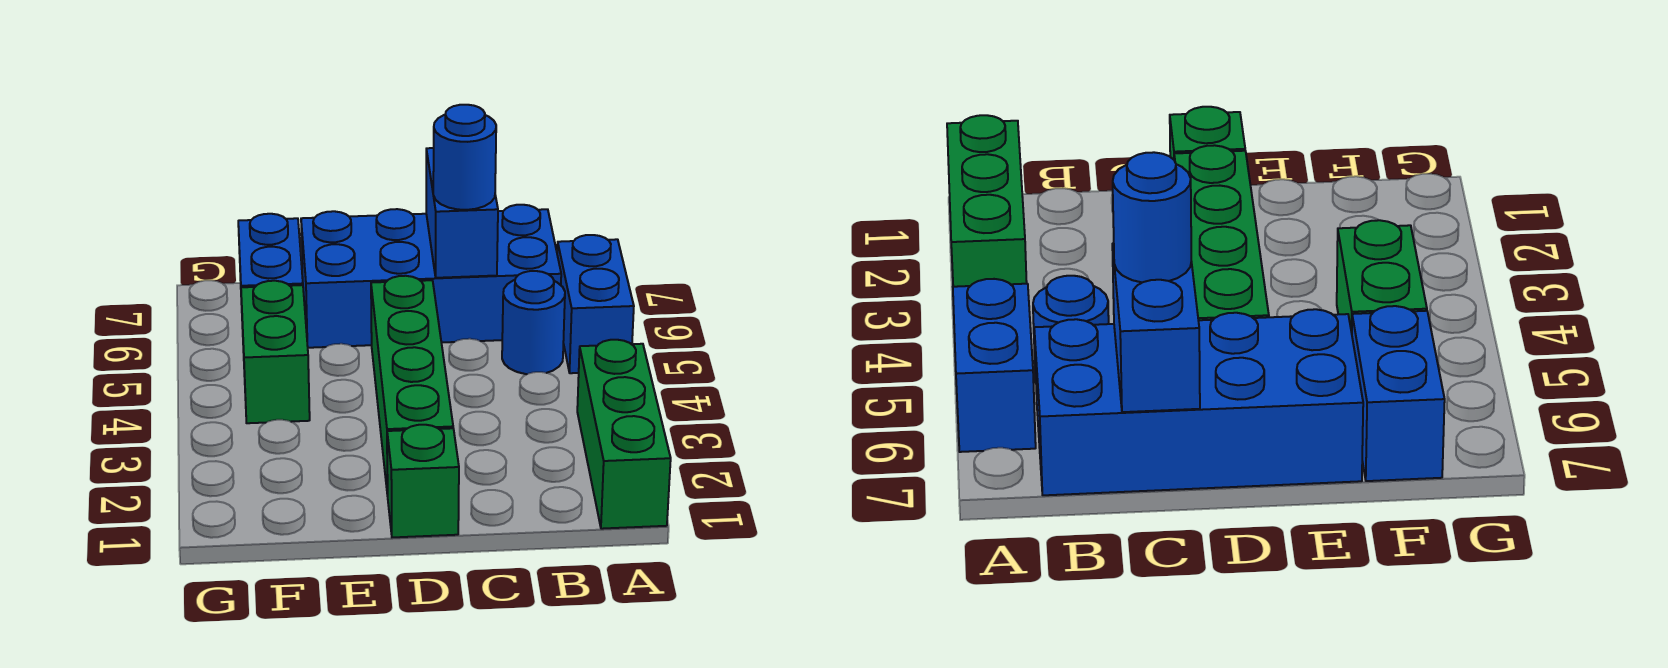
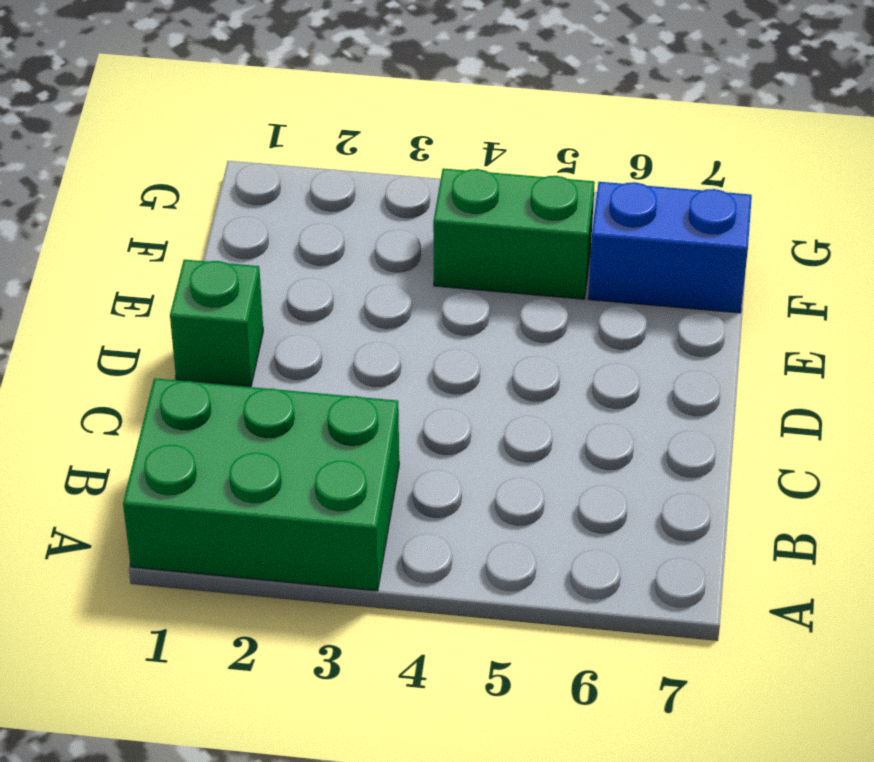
green 2x3 brick [123,378,399,591] -> green 1x3 brick [577,340,671,529]
none -> blue 1x2 brick [557,235,634,373]
none -> blue 1x1 round brick [502,271,565,374]

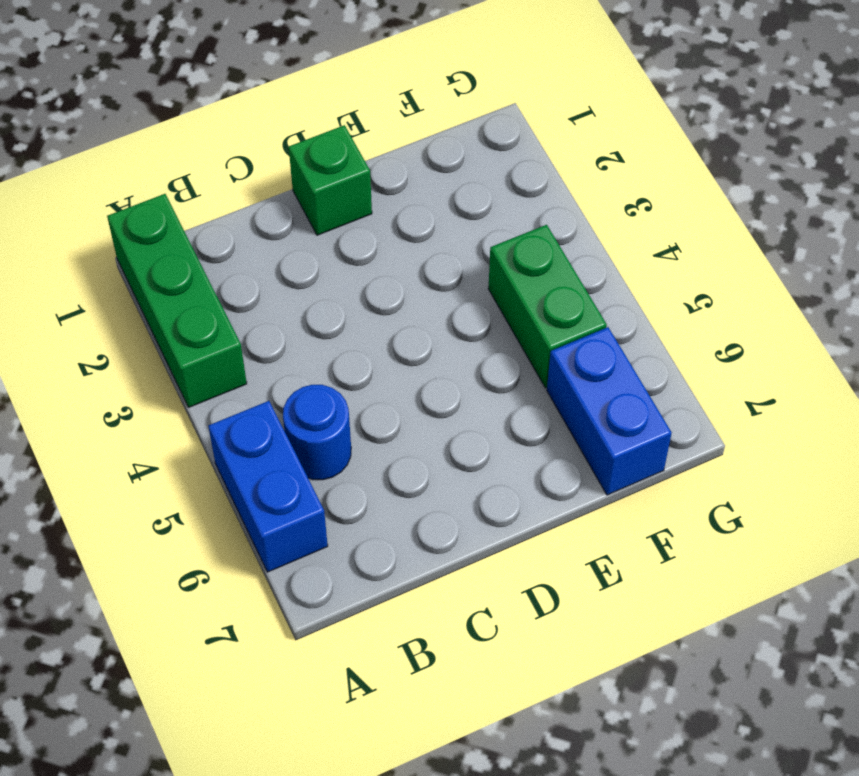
none -> blue 2x4 brick [301,205,561,348]
none -> green 1x4 brick [371,276,453,496]

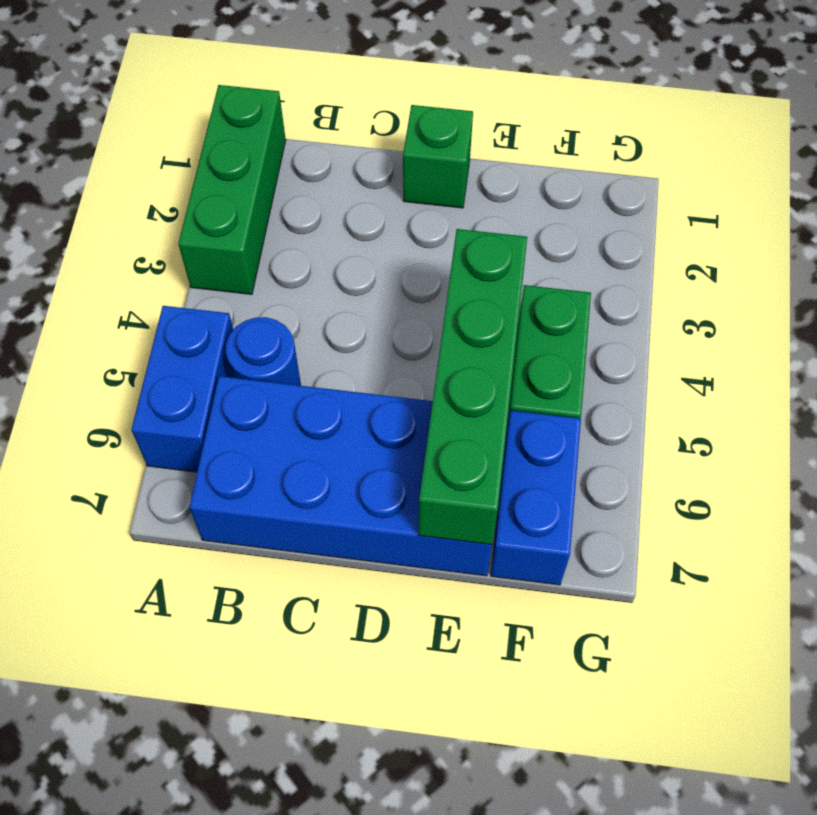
green 1x4 brick [418,229,527,545] -> green 1x4 brick moved to [371,276,453,496]
none -> blue 1x2 brick [426,148,498,278]
none -> blue 1x1 round brick [433,105,496,210]

